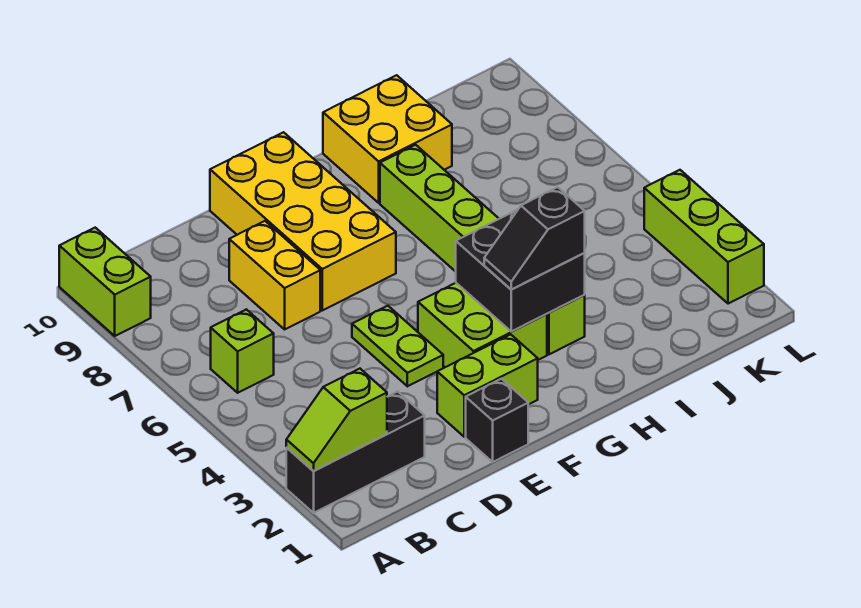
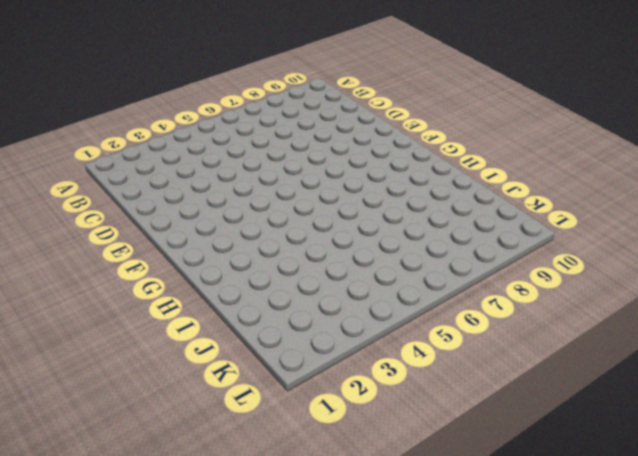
none -> black 1x3 brick [286,391,425,513]
none -> lime 1x2 brick [59,228,151,336]
none -> lime 1x1 brick [211,309,274,393]

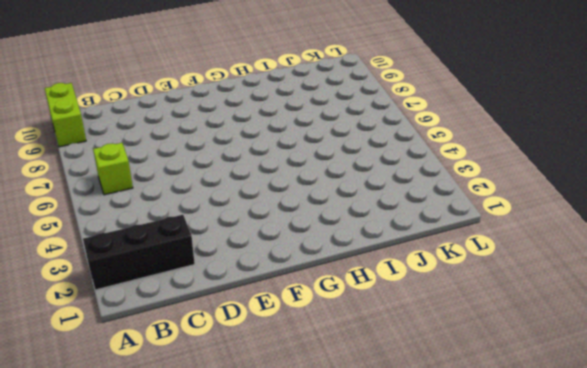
none -> yellow 1x2 brick [229,221,320,329]
none -> black 1x1 brick [466,379,528,462]
none -> lime 1x2 brick [437,334,538,437]

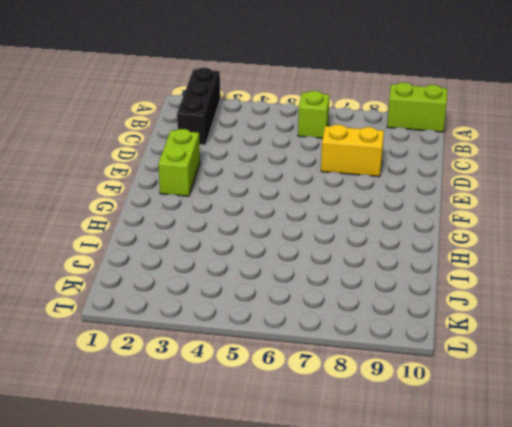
none -> black 1x1 brick [466,379,528,462]
none -> lime 1x2 plate [352,306,443,386]
none -> yellow 2x4 brick [210,132,396,310]

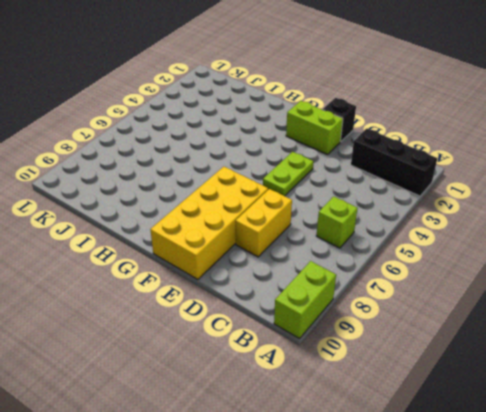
none -> lime 2x2 brick [418,283,547,367]
none -> lime 1x6 brick [380,145,585,354]
none -> yellow 2x2 brick [323,75,452,203]

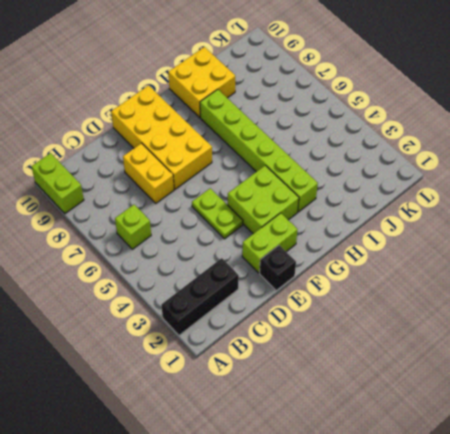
none -> lime 1x3 brick [644,170,764,304]
none -> lime 1x2 slope [286,369,387,471]
none -> black 2x2 brick [456,209,585,332]

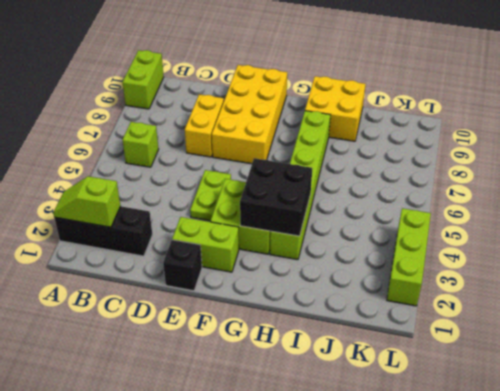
none -> black 1x2 slope [484,187,585,290]

